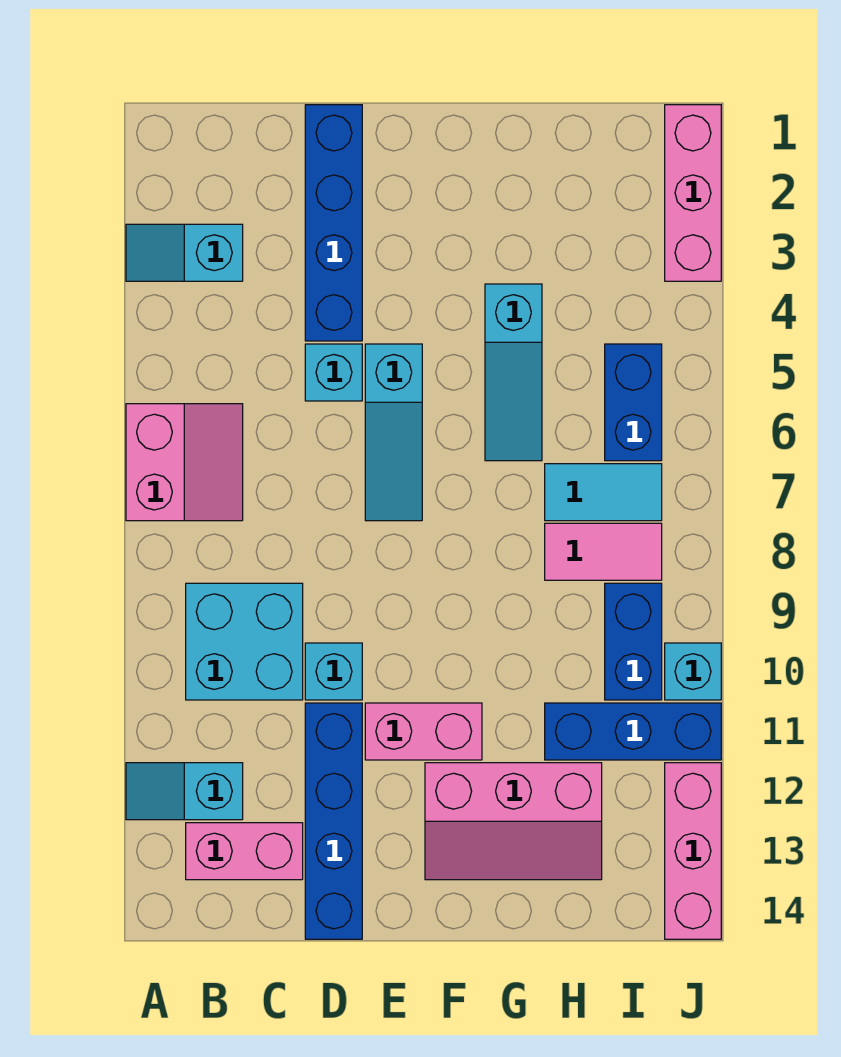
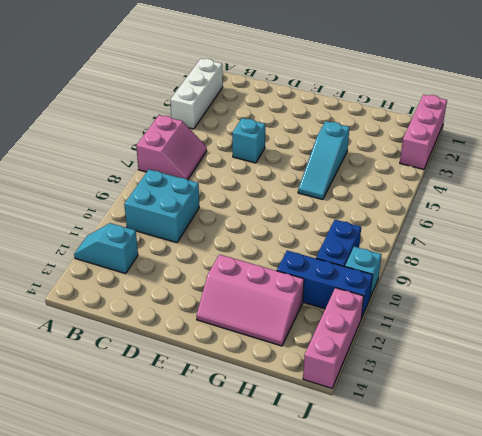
white 1x3 brick [170,59,223,129] -> cyan 1x2 slope [126,224,243,281]
none -> pink 1x2 brick [186,823,303,880]
none -> blue 1x4 brick [305,105,362,341]
none -> cyan 1x1 brick [305,643,362,700]

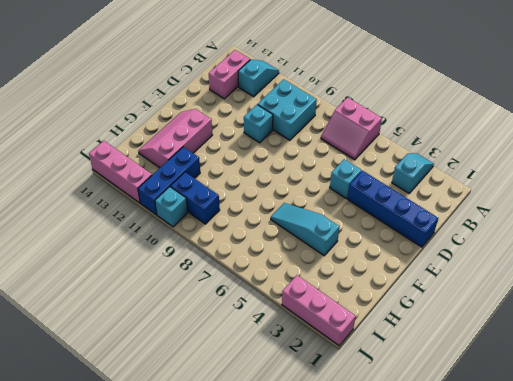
none -> blue 1x4 brick [305,703,362,939]
none -> cyan 1x3 slope [365,344,422,521]
none -> pink 1x2 brick [365,703,482,760]

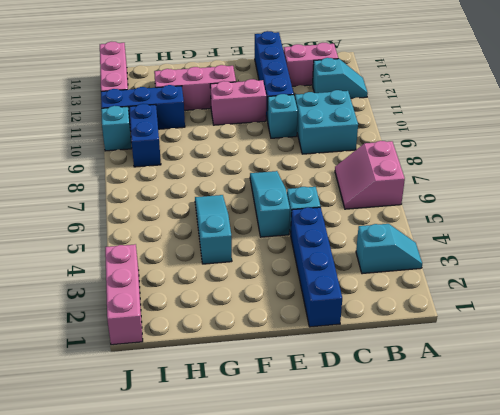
none -> cyan 1x2 tile [545,464,662,521]
none -> pink 1x2 tile [545,523,662,580]
none -> blue 1x2 brick [605,344,662,461]

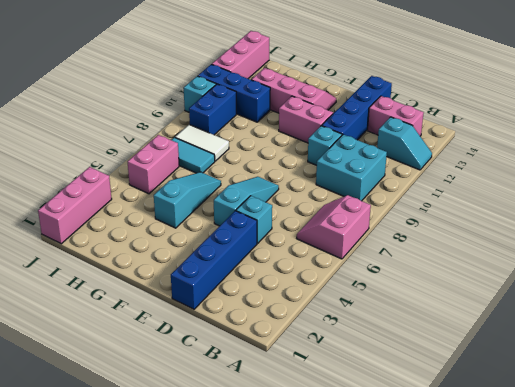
white 1x2 tile [175,125,229,161] -> pink 1x2 tile [545,523,662,580]
pink 1x2 brick [128,135,179,194] -> blue 1x2 brick [605,344,662,461]
none -> cyan 1x2 slope [126,224,243,281]

